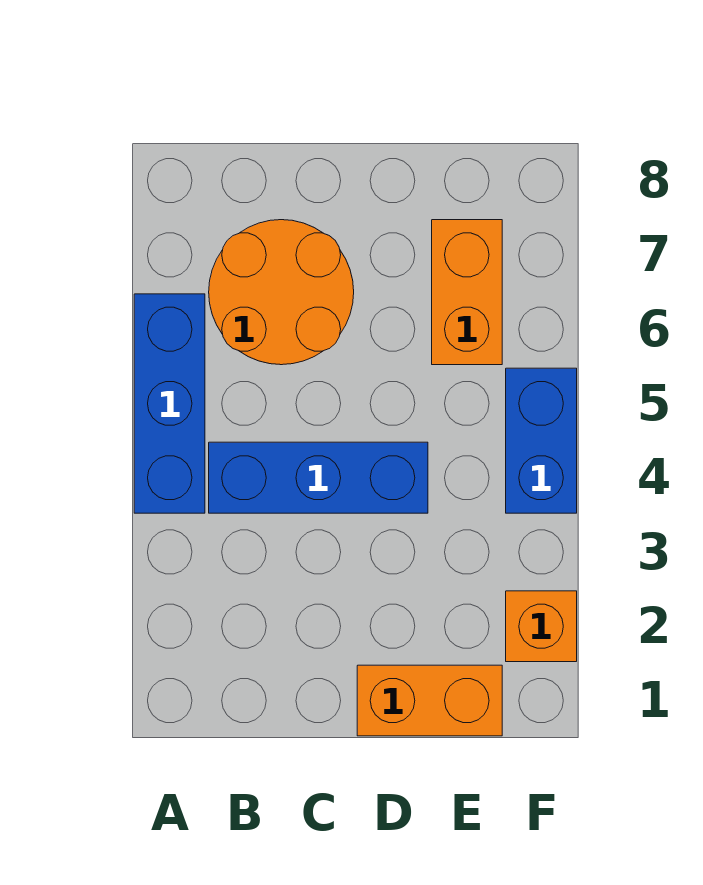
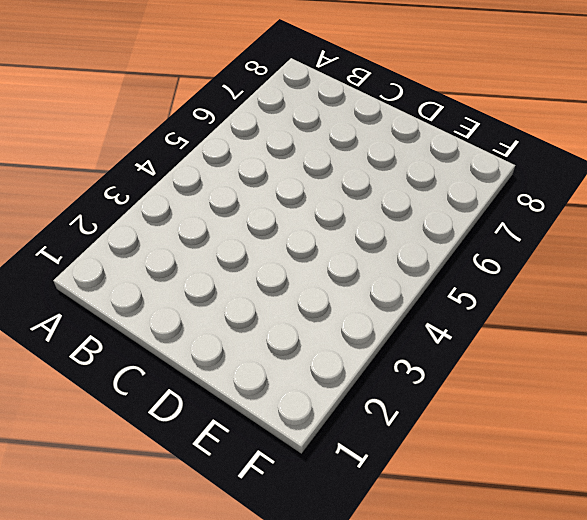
none -> blue 1x3 brick [134,294,205,513]
none -> blue 1x3 brick [209,442,428,513]

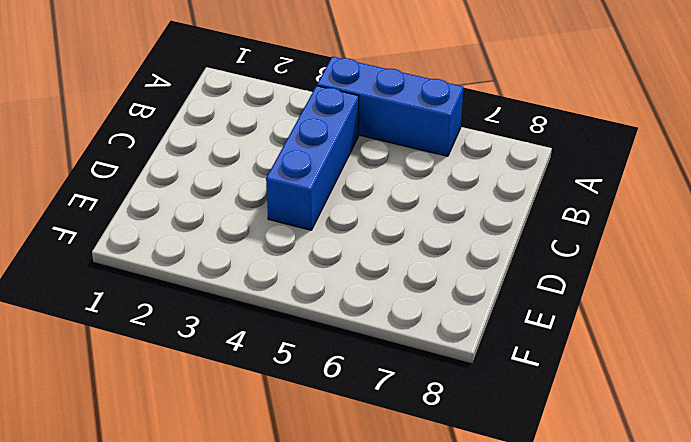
none -> orange 2x2 round brick [209,220,354,365]
none -> orange 1x2 brick [357,665,502,736]

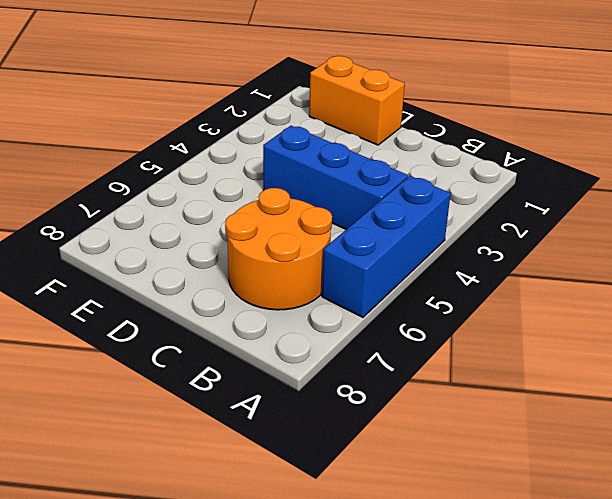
none -> orange 1x2 brick [432,220,502,365]
none -> orange 1x1 brick [506,591,577,662]

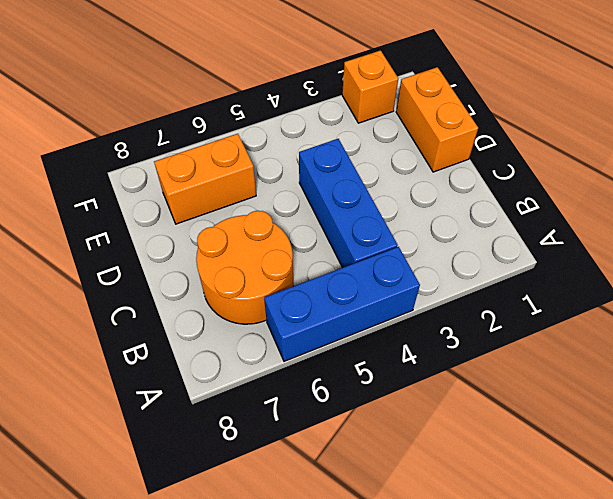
none -> blue 1x2 brick [506,368,577,513]

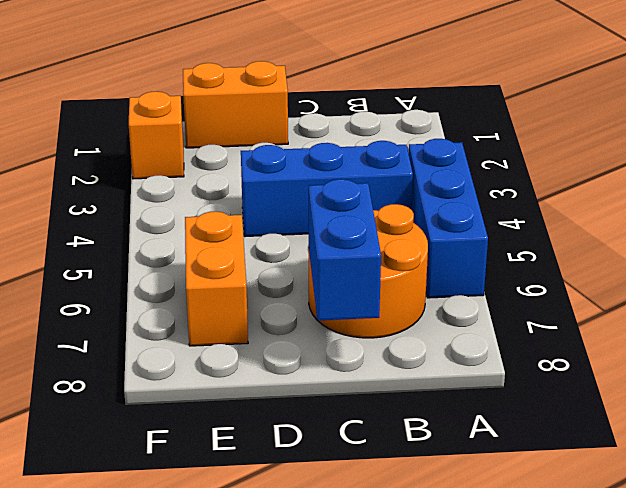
blue 1x2 brick [309,179,381,321] -> blue 1x2 brick moved to [506,368,577,513]

